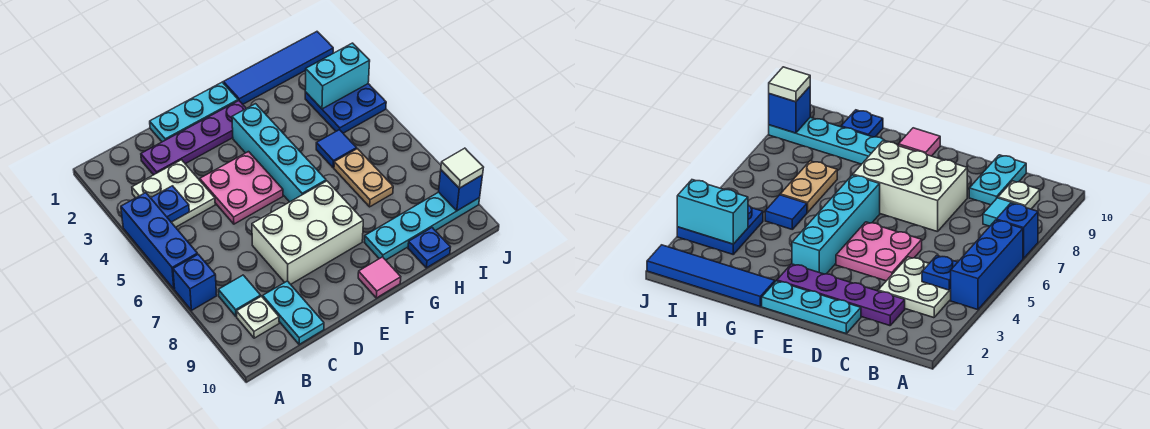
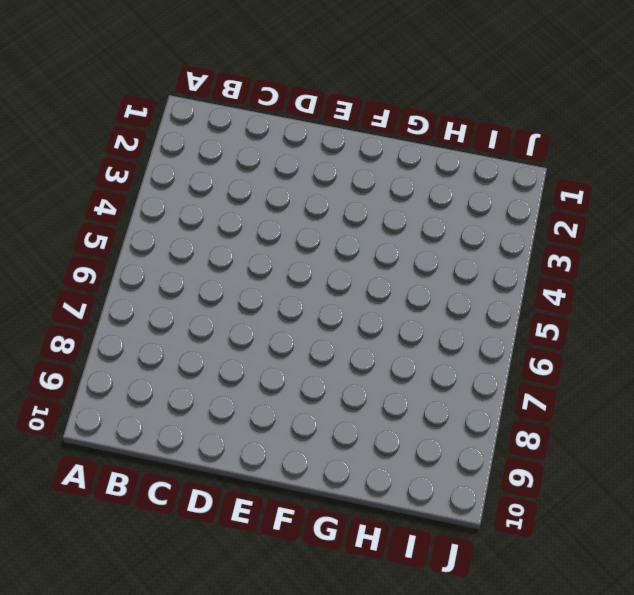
none -> blue 1x3 brick [121,193,198,289]
none -> blue 1x1 brick [173,254,217,310]
none -> white 2x2 plate [132,160,215,227]

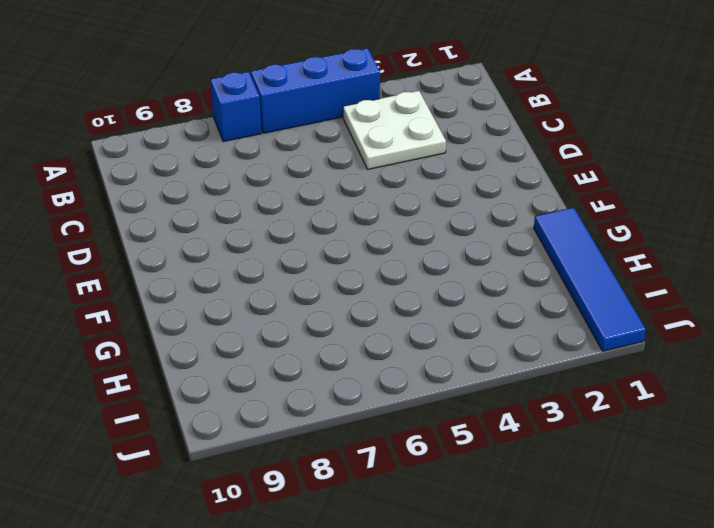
none -> cyan 1x1 tile [218,275,261,316]
none -> white 1x1 plate [237,296,279,338]
none -> purple 1x4 plate [141,100,246,175]

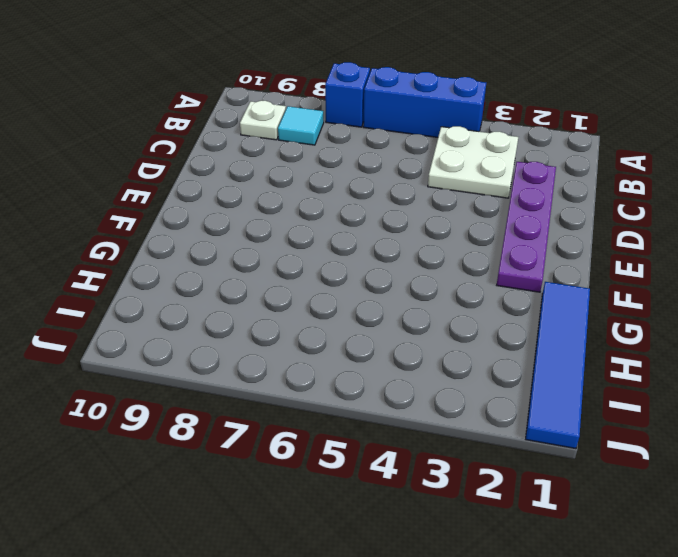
none -> cyan 1x2 plate [263,281,324,344]
none -> cyan 1x3 plate [150,82,238,142]
none -> pink 2x2 plate [200,152,283,224]

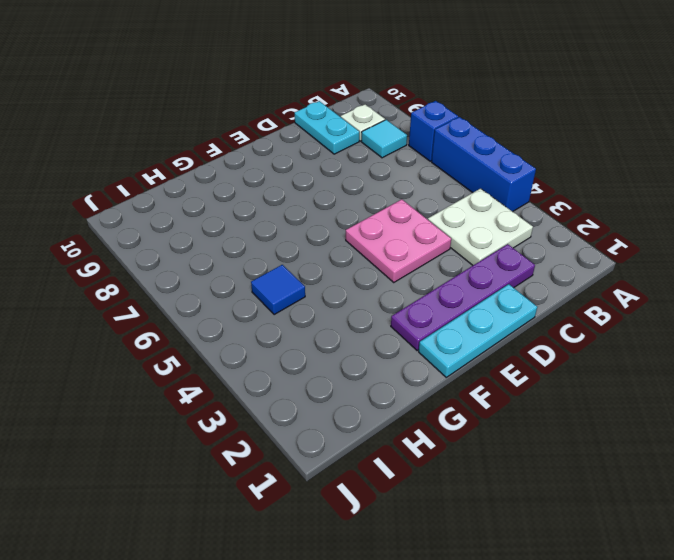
none -> white 2x3 brick [252,181,363,284]
none -> cyan 1x4 brick [232,104,326,202]
none -> pink 1x1 tile [358,257,401,298]

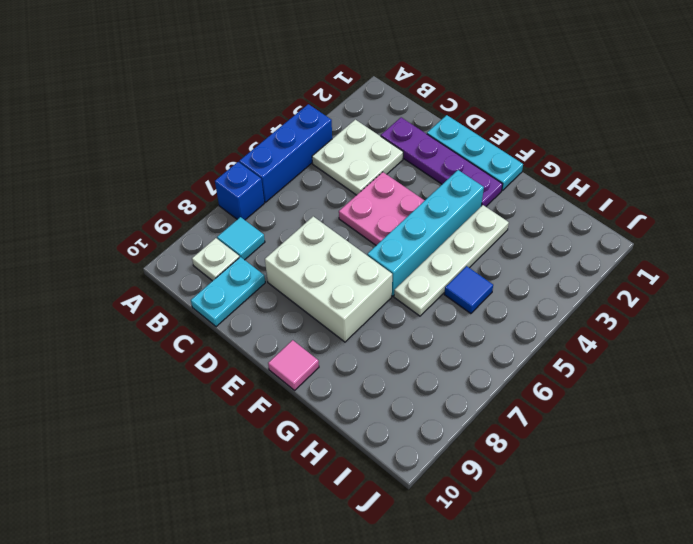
white 1x4 plate [394,205,509,316] -> none
none -> blue 1x4 tile [223,32,333,104]
none -> cyan 1x4 plate [364,192,480,260]
none -> tan 1x2 plate [334,149,393,207]

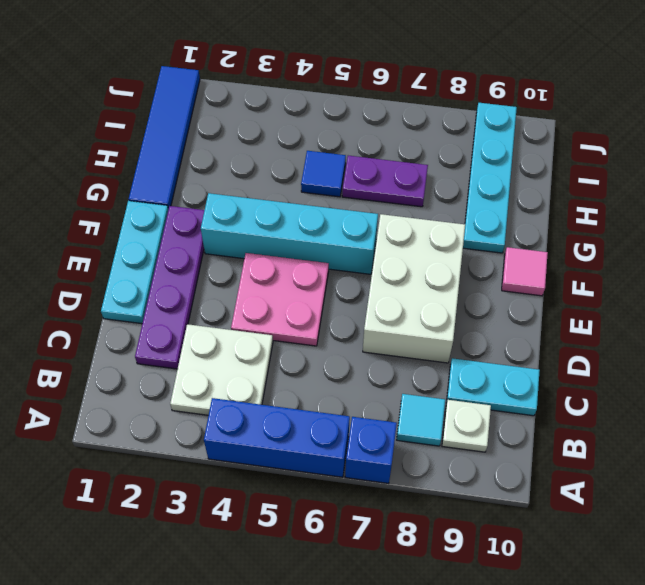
purple 1x2 plate [342,156,428,207] -> tan 1x2 plate [334,149,393,207]
none -> blue 1x1 plate [408,228,450,268]
none -> blue 2x2 plate [305,84,386,133]
none -> blue 1x1 plate [151,186,189,222]

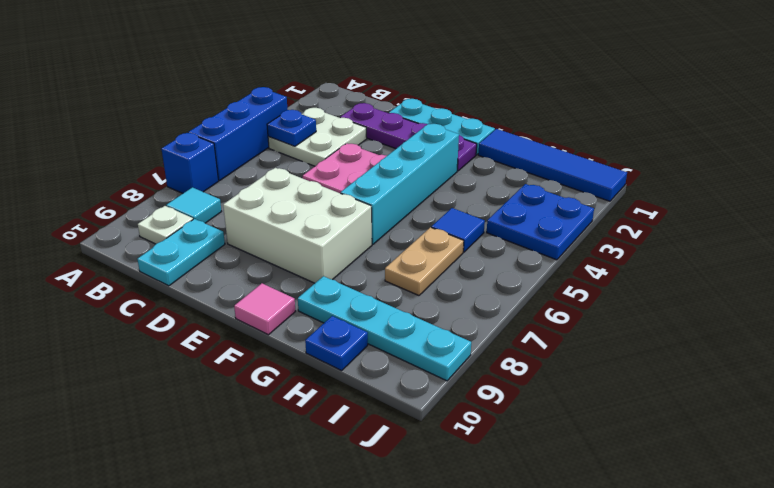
none -> cyan 1x2 brick [305,43,370,109]
none -> blue 1x1 brick [439,170,482,211]
none -> white 1x1 tile [441,148,484,188]

